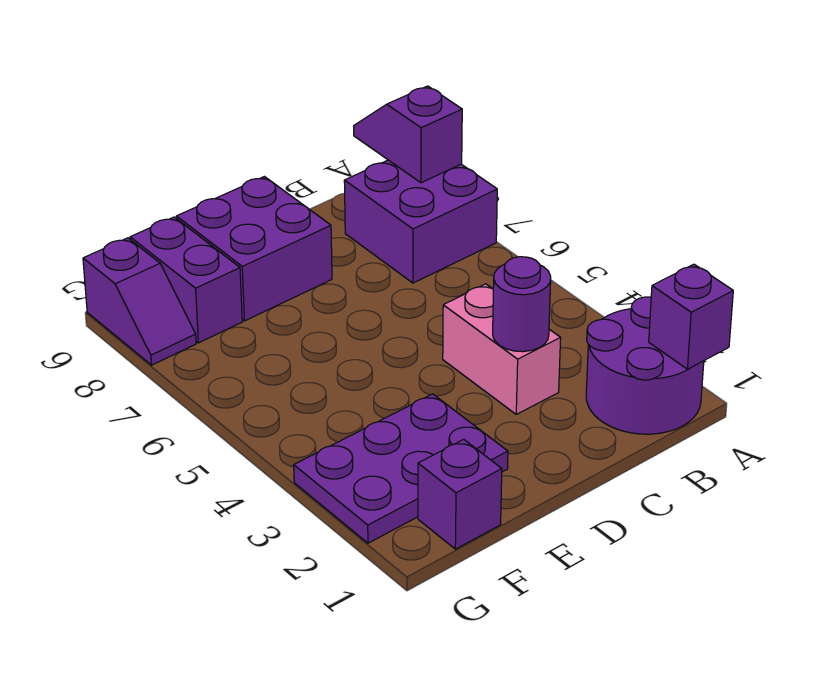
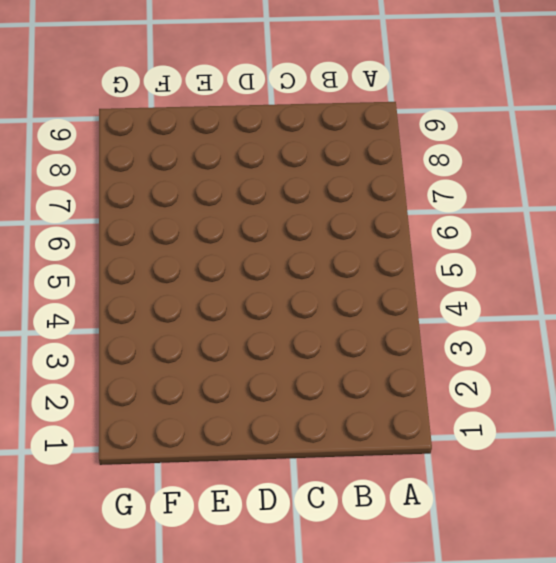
none -> purple 2x2 round brick [586,297,704,434]
none -> purple 2x2 brick [344,160,497,283]

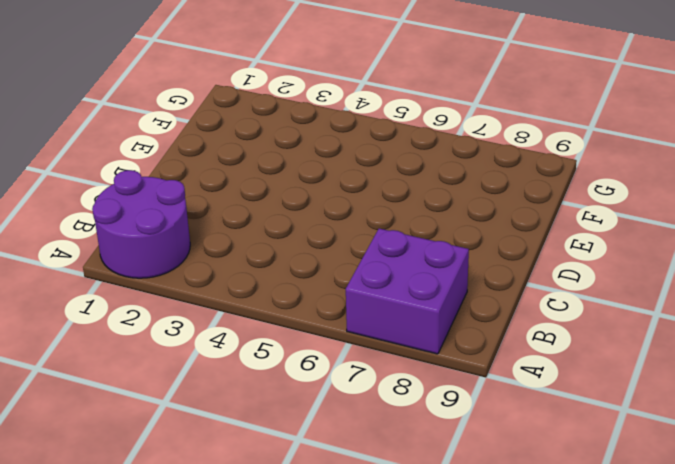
none -> pink 1x2 brick [443,284,561,414]
none -> purple 2x2 brick [176,177,332,321]

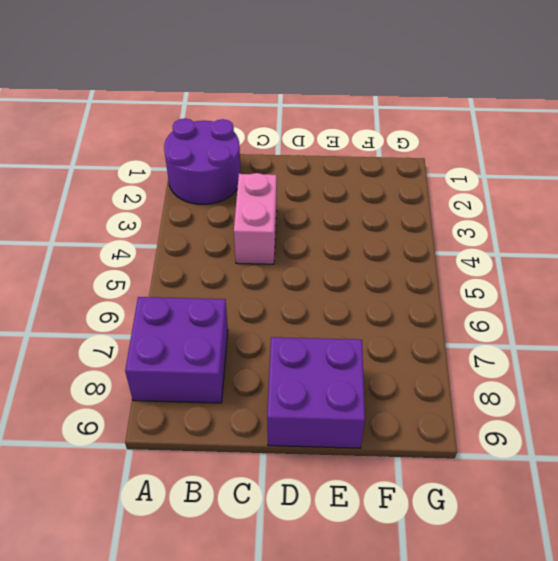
none -> purple 2x3 plate [294,394,508,543]
none -> purple 1x1 brick [418,439,502,549]

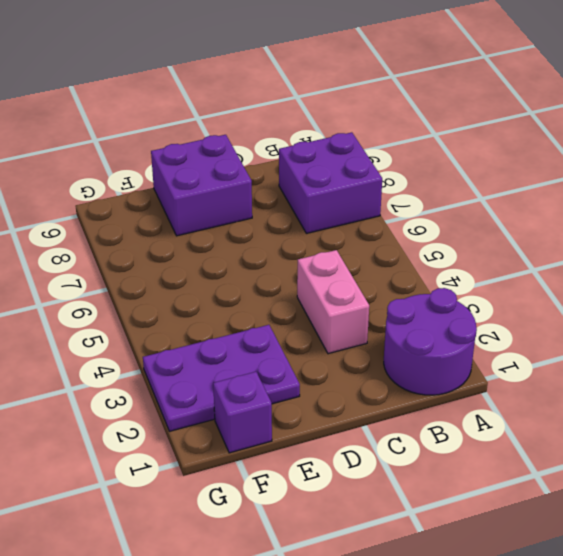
none -> purple 1x2 brick [130,217,242,343]
none -> purple 1x2 slope [83,238,196,365]

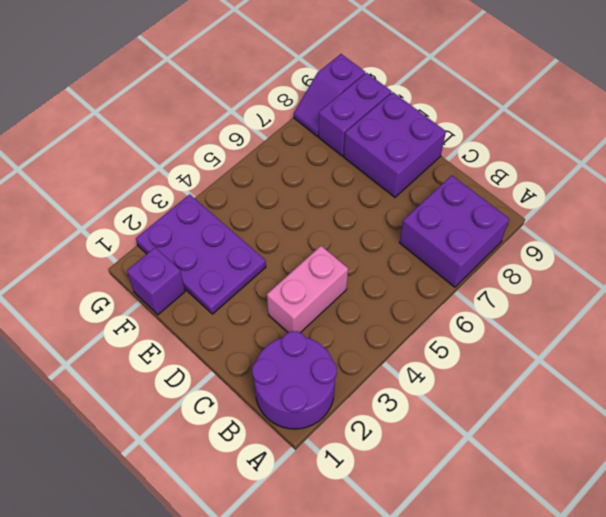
none -> purple 1x1 brick [649,264,733,369]
none -> purple 1x2 slope [354,86,462,183]

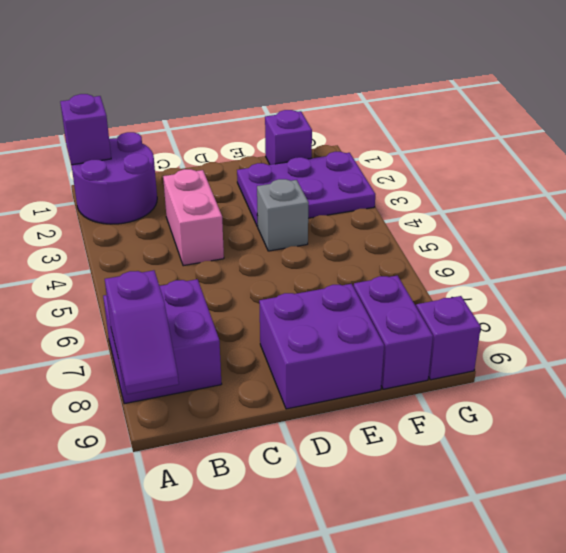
grey 1x1 brick [257,179,309,251] -> none
none -> purple 1x1 round brick [493,257,551,352]

